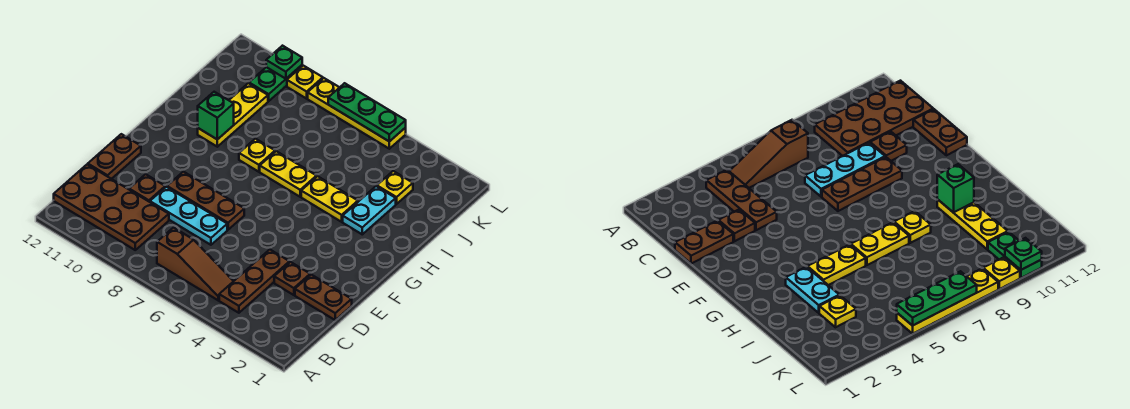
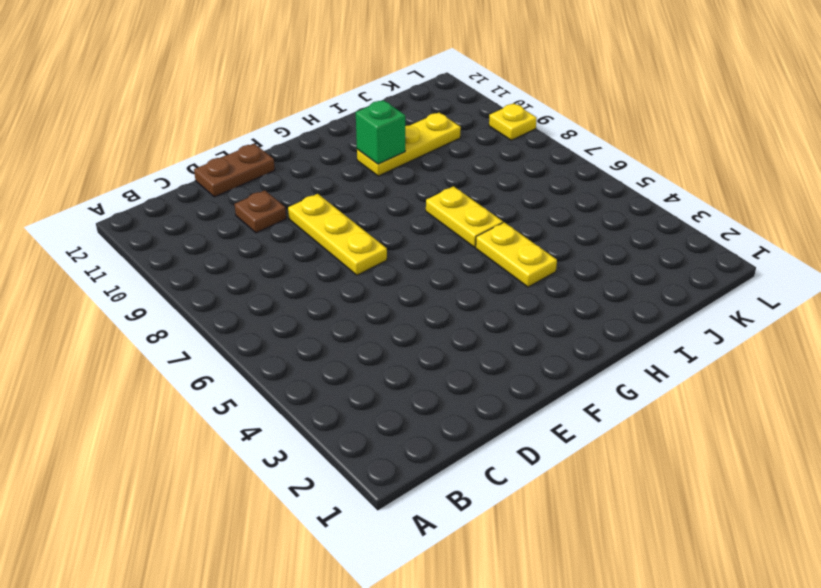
yellow 1x3 plate [288,194,387,275] -> brown 1x3 plate [167,172,244,230]
none -> brown 1x3 plate [219,250,289,313]
none -> brown 1x3 slope [157,228,233,300]
none -> brown 2x4 plate [54,164,169,250]

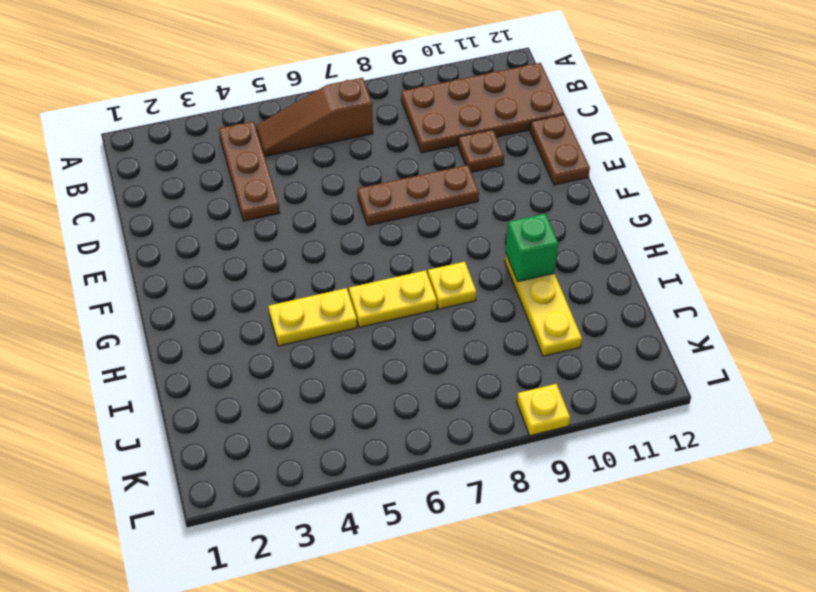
none -> brown 1x2 plate [295,275,352,320]
none -> brown 1x1 plate [274,262,310,295]
none -> cyan 1x3 plate [150,187,227,245]

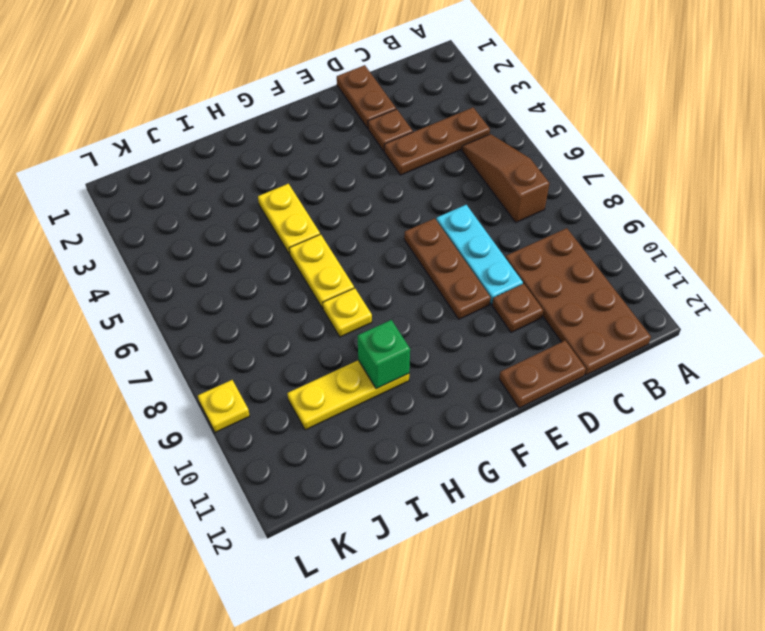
none -> cyan 1x2 plate [343,186,396,234]
none -> yellow 1x1 plate [377,171,413,204]
none -> green 1x2 plate [249,65,302,101]

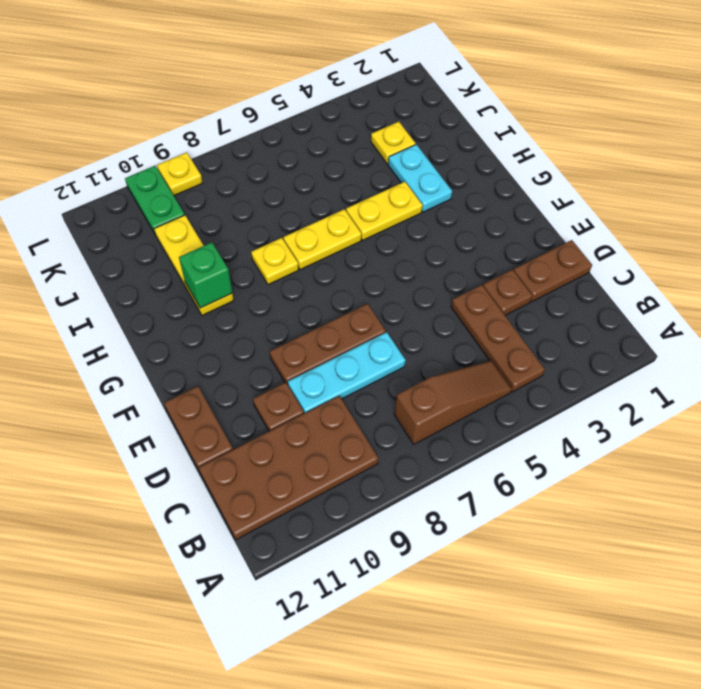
none -> yellow 1x4 plate [308,78,406,149]
none -> green 1x3 plate [328,83,406,142]
none -> green 1x1 plate [266,46,302,79]

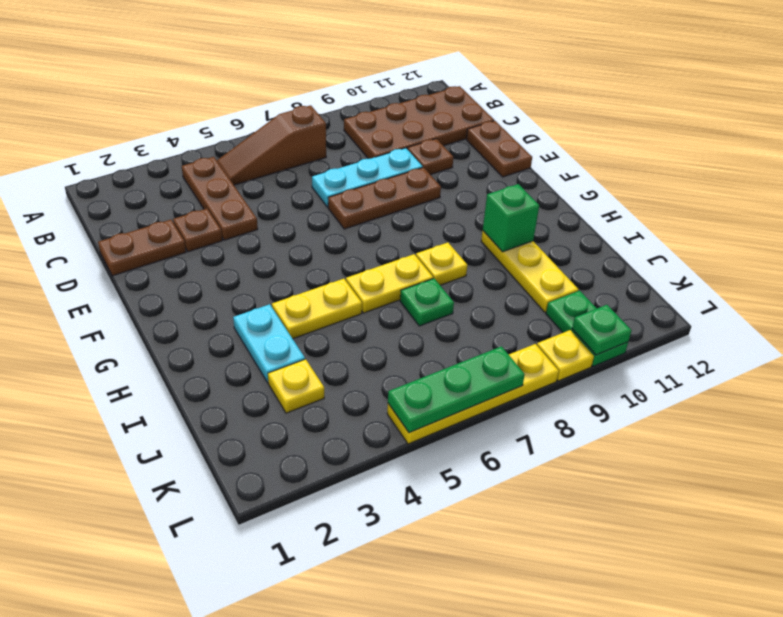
green 1x1 plate [400,279,454,326] -> none

